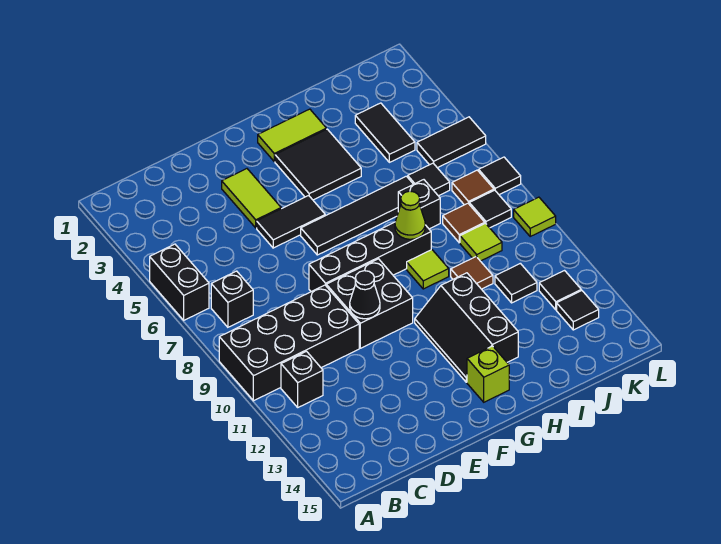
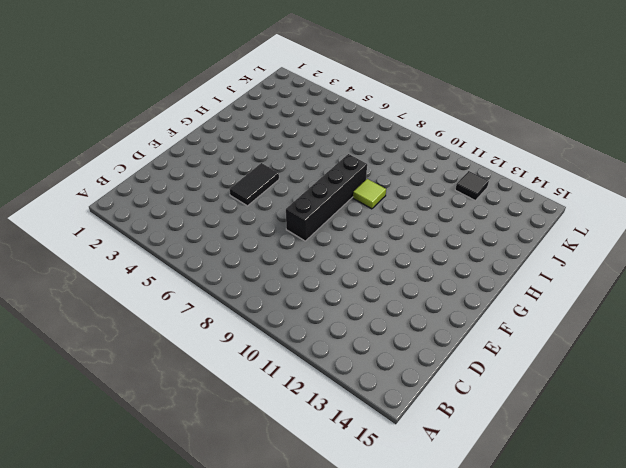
none -> black 1x2 brick [150,244,209,320]
none -> black 2x4 brick [219,285,359,401]
none -> black 1x1 brick [211,271,253,327]
none -> black 1x1 brick [281,351,323,407]

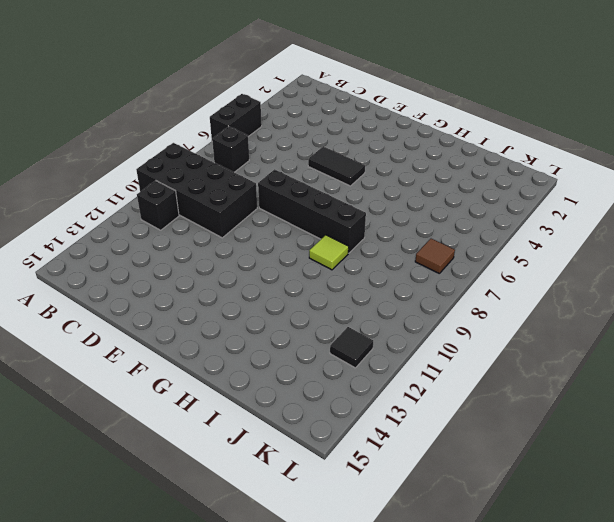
none -> lime 1x2 tile [222,169,281,228]
none -> black 2x2 brick [326,259,413,348]
none -> black 1x4 tile [301,176,413,255]
none -> lime 1x2 tile [258,109,326,162]

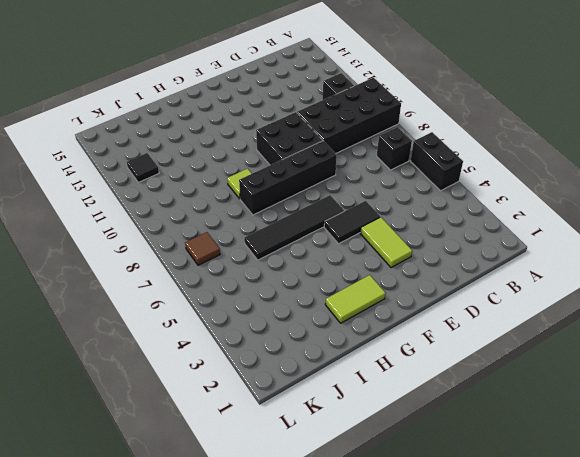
none -> black 2x2 tile [275,129,361,200]
none -> black 2x3 slope [415,273,518,382]
none -> lime 1x1 brick [467,346,509,402]
none -> black 1x1 brick [398,180,440,229]

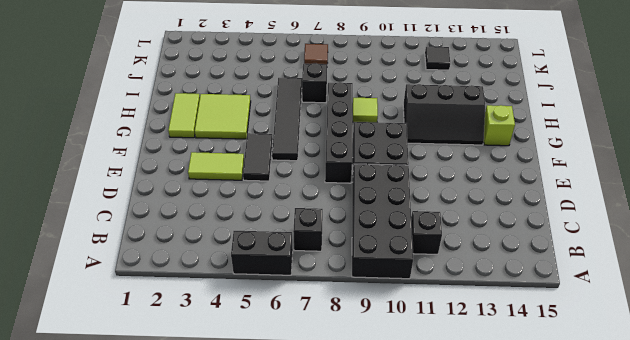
lime 2x2 tile [195,94,251,139] -> black 2x2 tile [275,129,361,200]
none -> brown 1x1 tile [451,257,493,289]
none -> black 1x2 tile [355,103,415,162]
none -> black 1x1 tile [408,163,450,196]
none -> brown 1x1 tile [443,203,485,243]

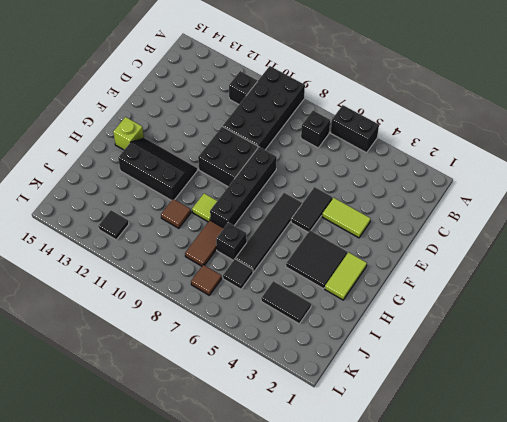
brown 1x2 tile [185,220,224,266] -> brown 1x1 tile [443,203,485,243]
none -> lime 1x1 tile [460,223,502,261]
none -> black 1x1 tile [495,263,537,303]
none -> black 1x2 tile [417,117,486,168]
none -> black 1x1 tile [469,190,511,228]

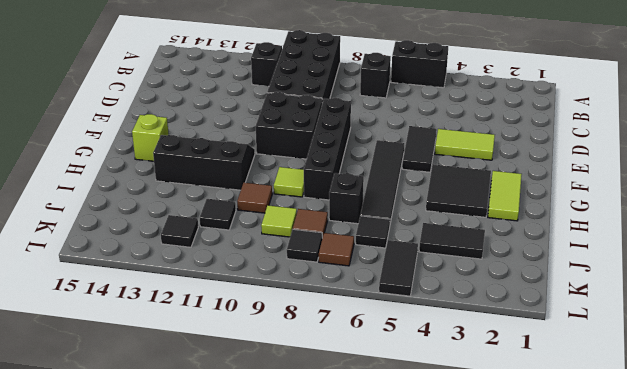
none -> black 1x1 tile [557,291,599,330]
none -> black 1x1 tile [479,157,521,195]
none -> lime 1x1 tile [514,197,556,236]
none -> black 1x1 cone [350,271,380,319]

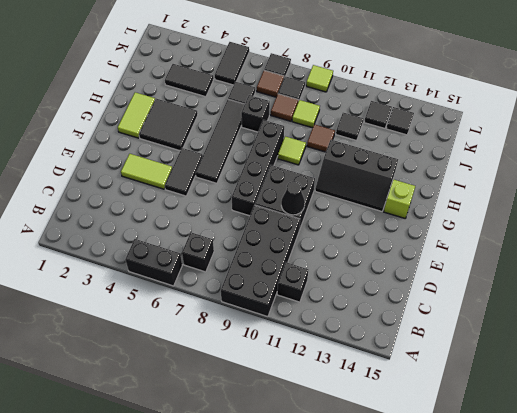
none -> lime 1x1 cone [395,191,425,239]

